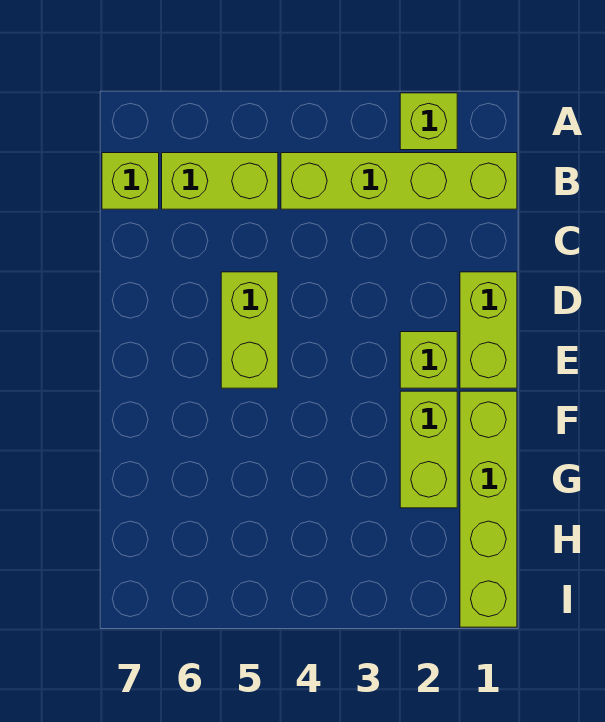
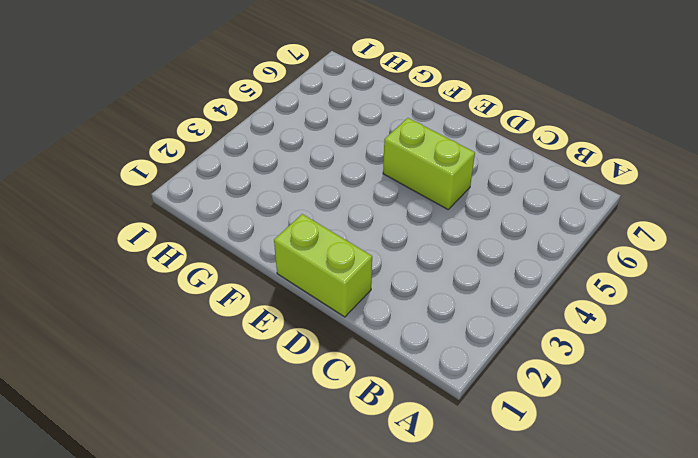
none -> lime 1x1 brick [400,93,457,150]
none -> lime 1x4 brick [281,153,517,209]

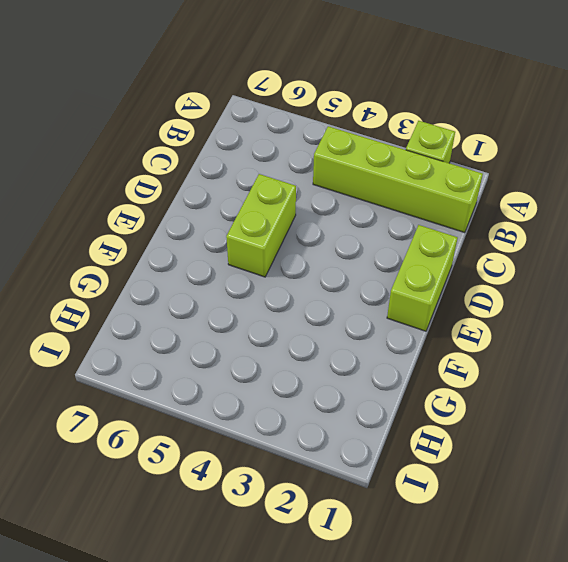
none -> lime 1x2 brick [162,153,278,209]
none -> lime 1x1 brick [102,153,159,209]

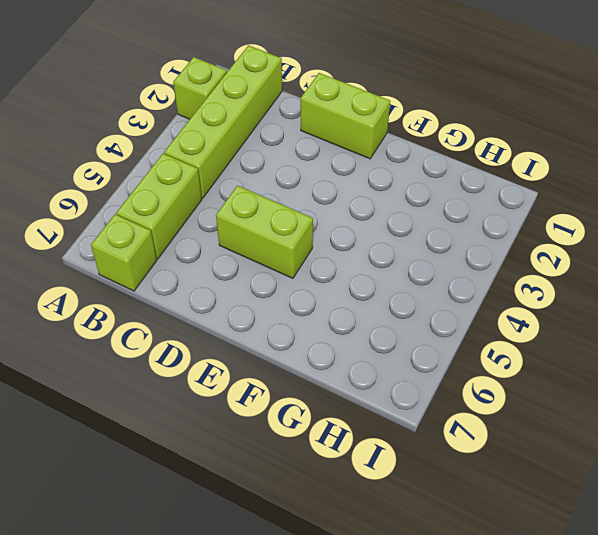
none -> lime 1x1 brick [400,332,457,388]
none -> lime 1x4 brick [460,391,517,627]

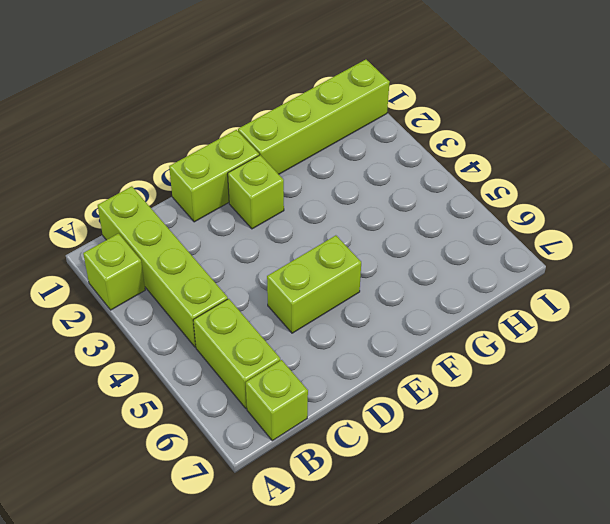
none -> lime 1x2 brick [400,391,457,508]

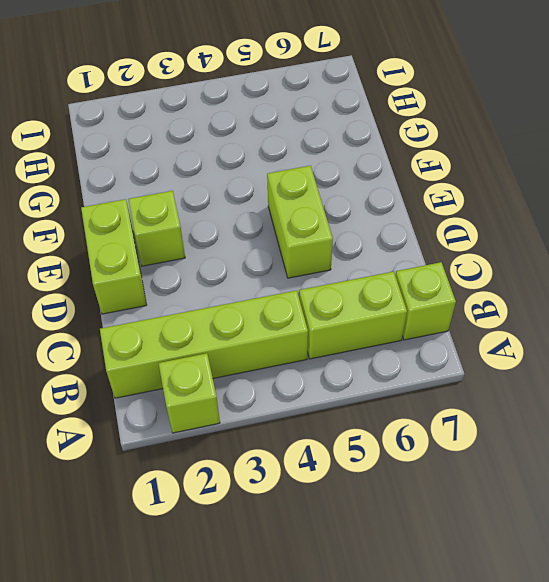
none -> lime 1x4 brick [460,391,517,627]
none -> lime 1x2 brick [400,391,457,508]

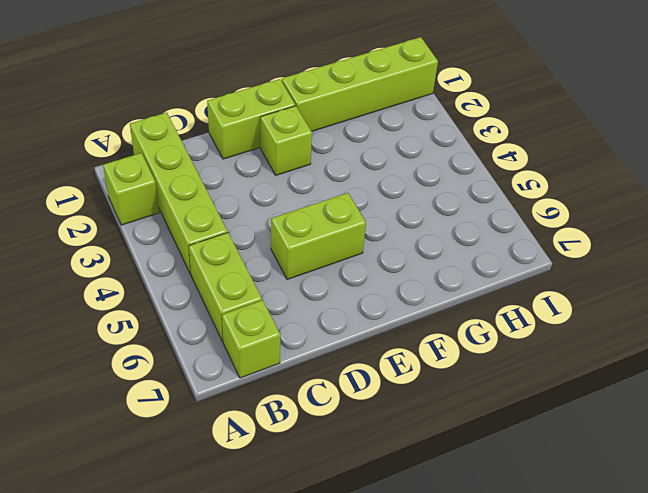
none -> lime 1x2 brick [400,391,457,508]

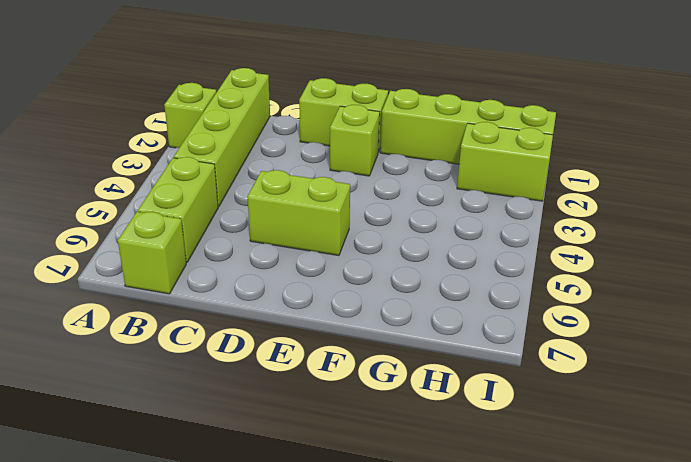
lime 1x2 brick [457,122,553,201] -> lime 1x2 brick moved to [400,391,457,508]

